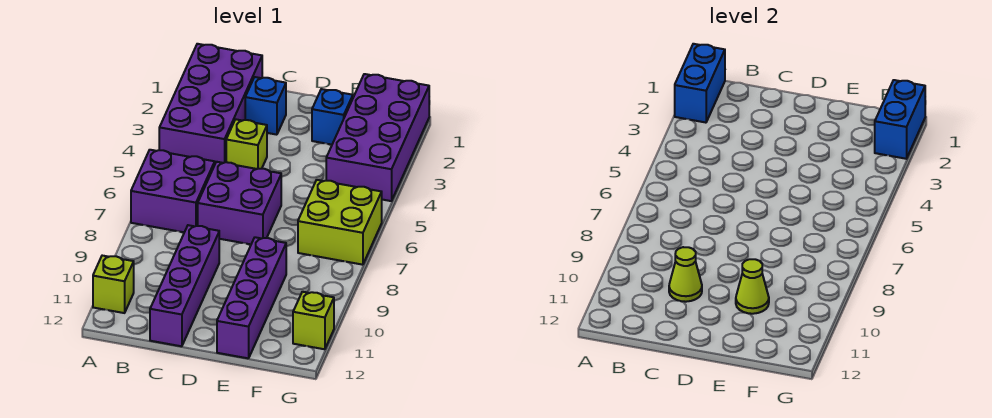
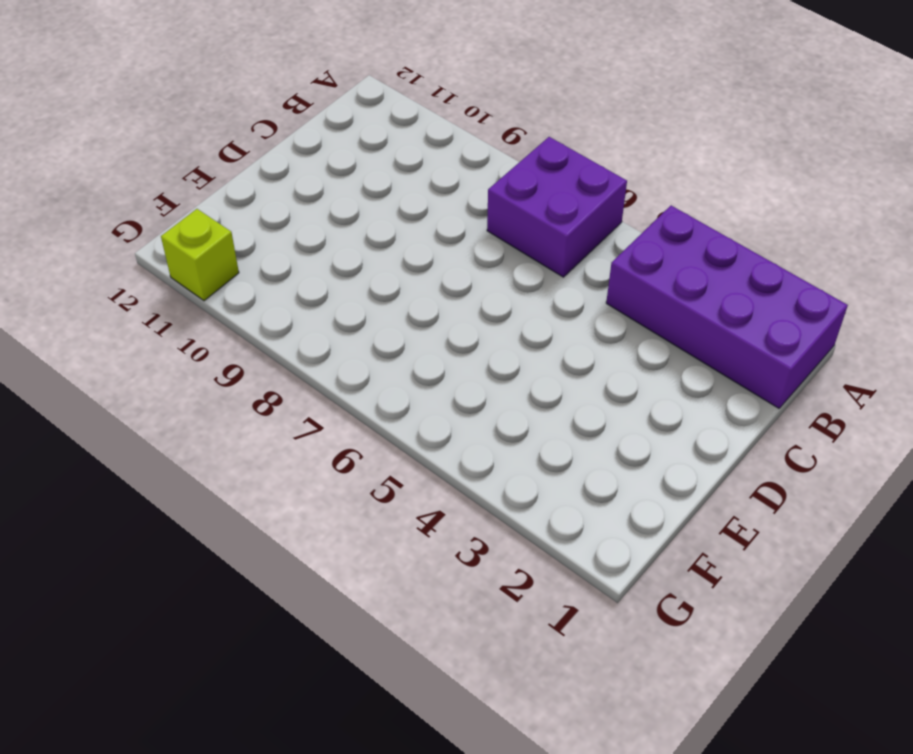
none -> lime 1x1 brick [93,256,134,313]
none -> blue 1x1 brick [245,77,286,135]
none -> lime 1x1 brick [226,119,267,169]

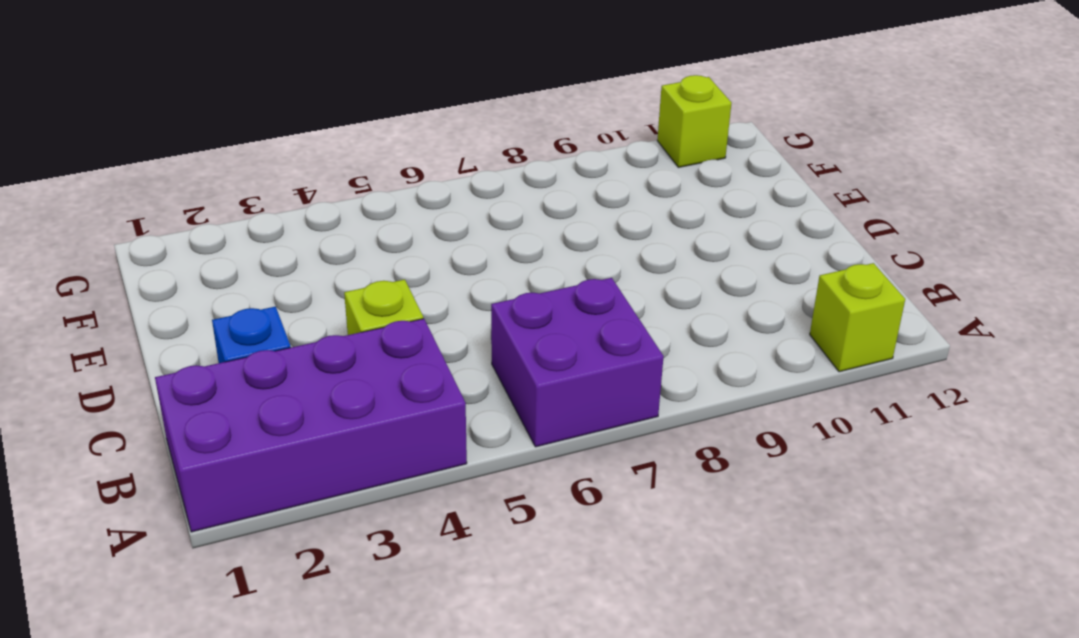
none -> purple 2x2 brick [198,162,281,244]
none -> purple 1x4 brick [150,225,219,346]
none -> blue 1x1 brick [312,89,353,145]

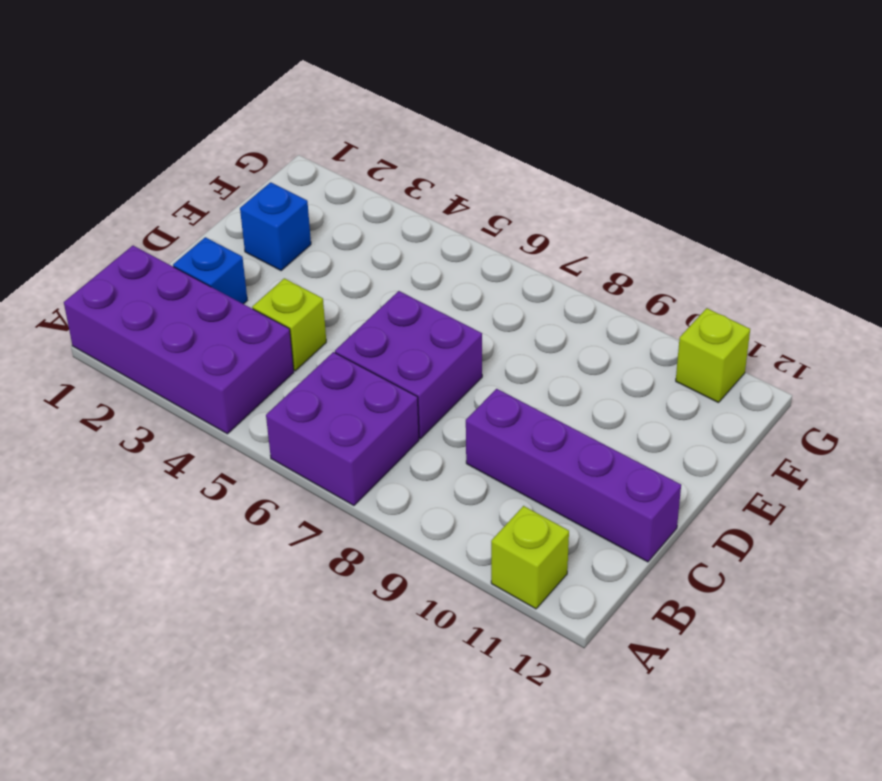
none -> purple 1x4 brick [217,237,286,358]
none -> purple 2x4 brick [326,74,429,201]
none -> lime 2x2 brick [298,180,382,265]

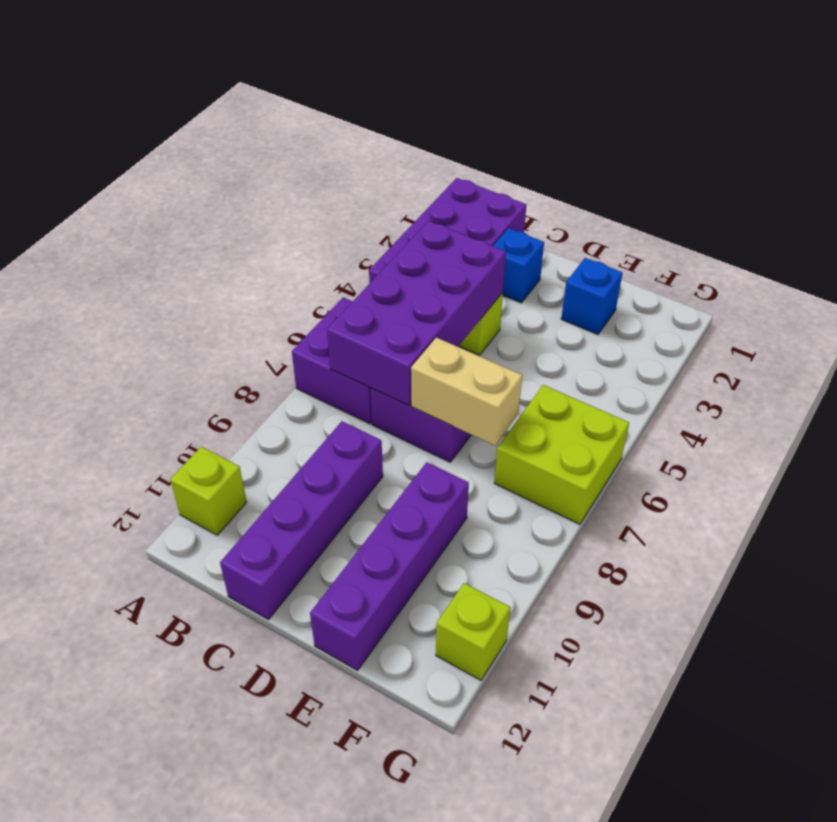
purple 2x4 brick [327,221,506,406] -> purple 2x4 brick moved to [326,74,429,201]
tan 1x2 brick [411,337,522,446] -> none
none -> blue 1x2 brick [675,44,725,123]
none -> lime 1x1 cone [669,247,702,302]
none -> lime 1x1 cone [736,259,769,314]

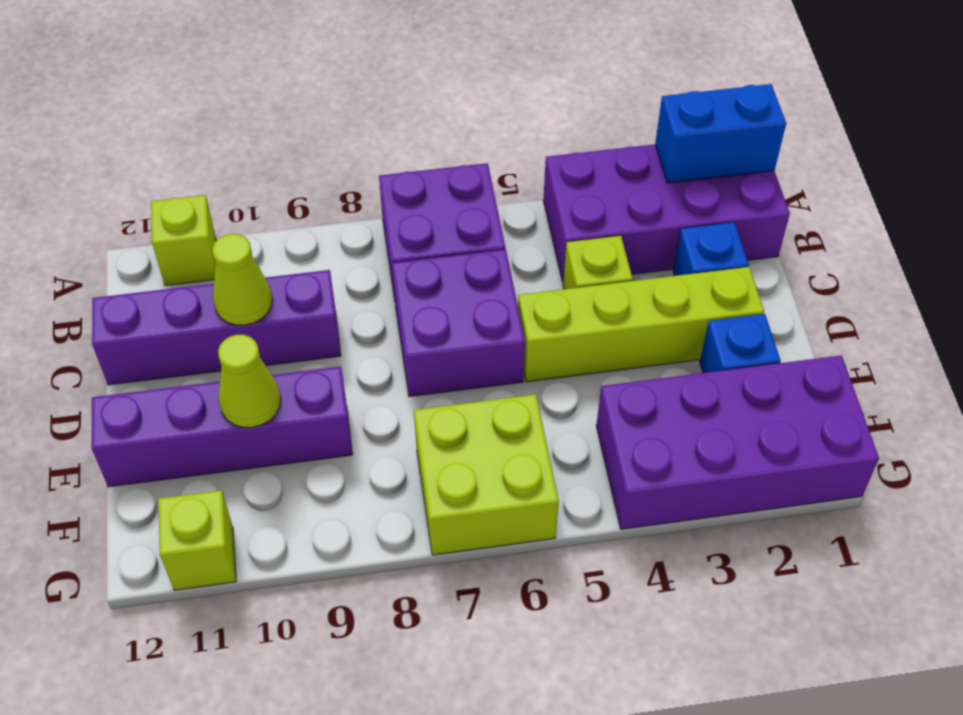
lime 1x4 brick [518,267,764,382] -> none
none -> blue 1x2 brick [875,80,925,159]

